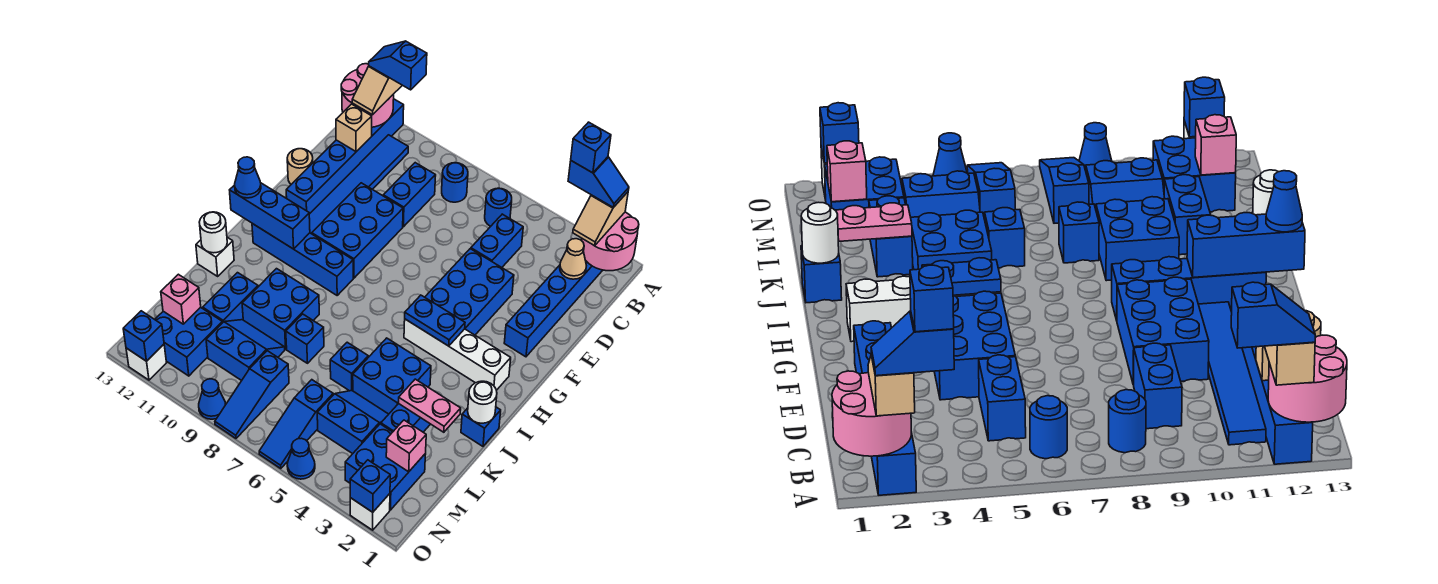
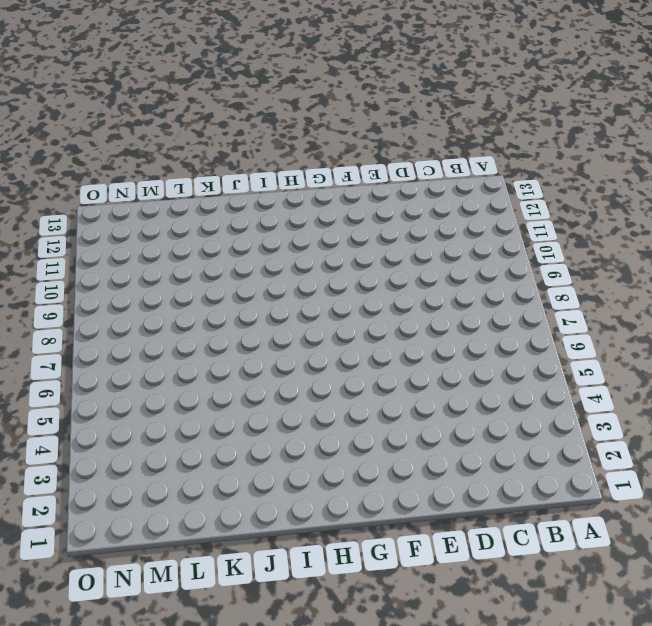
none -> blue 1x6 brick [504,261,603,357]
none -> blue 1x6 brick [286,99,404,214]
none -> blue 1x1 round brick [485,188,512,226]
none -> blue 1x1 round brick [442,163,468,202]

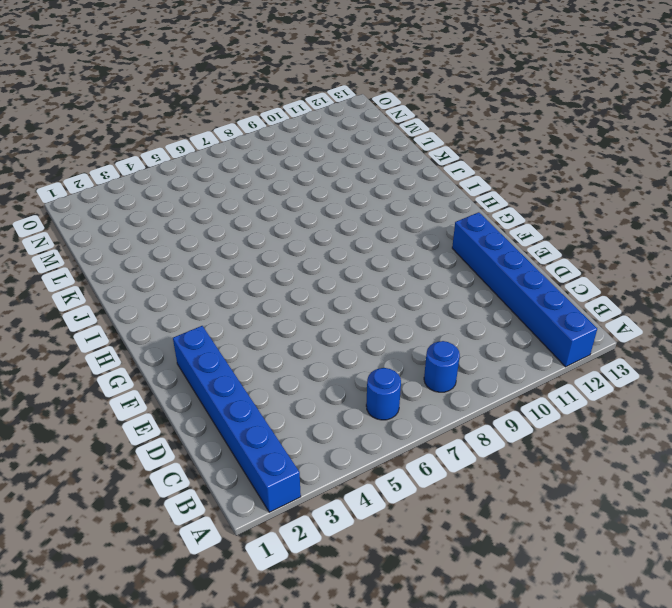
none -> blue 1x6 tile [309,135,408,234]
none -> blue 1x2 brick [471,214,523,267]
none -> blue 1x2 brick [383,163,436,227]
none -> blue 2x3 brick [425,249,514,335]

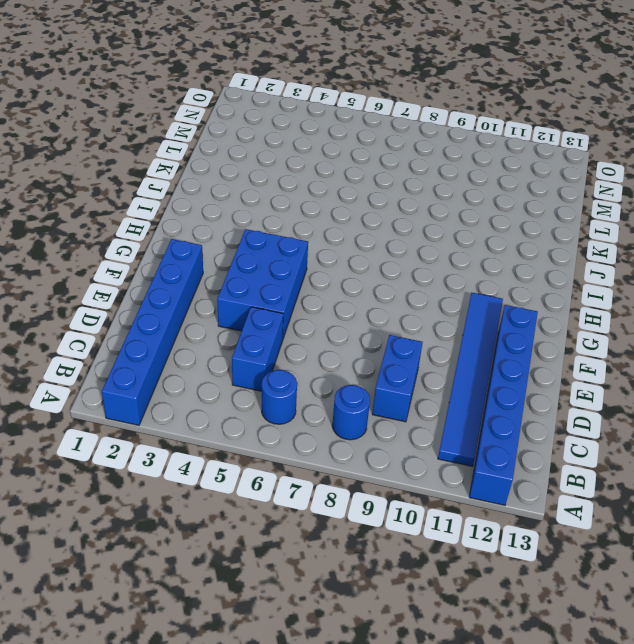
none -> blue 2x3 brick [312,183,403,278]
none -> tan 1x1 round brick [287,149,313,184]
none -> white 1x4 brick [404,319,511,390]
none -> blue 1x4 brick [252,224,353,295]

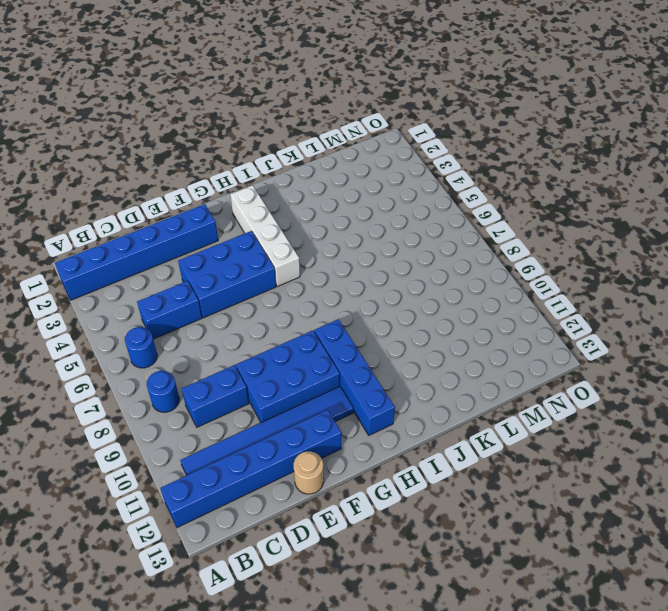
none -> blue 1x1 brick [461,407,501,446]
none -> blue 2x2 brick [353,338,431,414]
none -> blue 2x2 brick [242,269,319,349]
none -> white 1x1 brick [196,237,234,276]

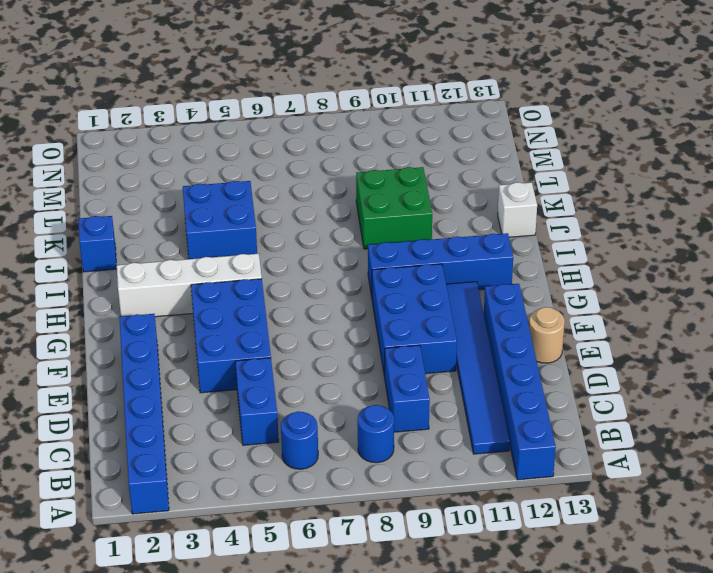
green 2x2 brick [356,167,432,249] -> blue 2x2 brick [242,269,319,349]
none -> blue 1x2 brick [381,404,430,432]
none -> blue 1x1 brick [330,342,368,391]
none -> blue 1x1 brick [286,314,324,363]
none -> blue 1x2 brick [203,273,258,323]

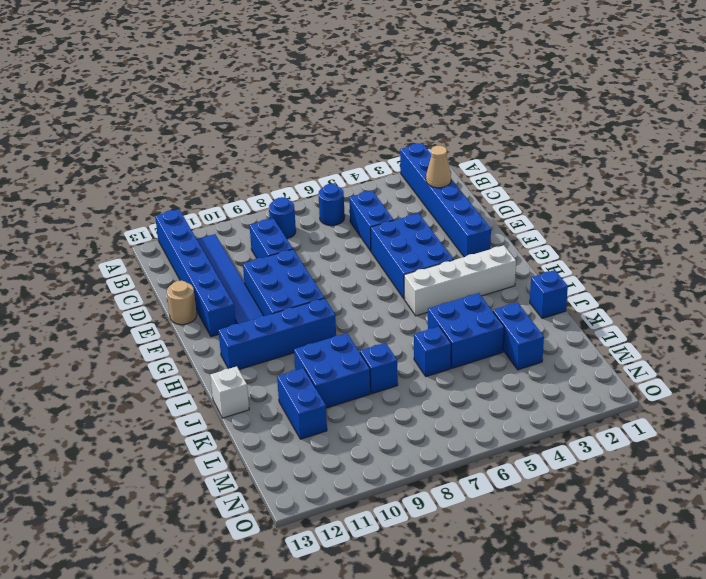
none -> blue 2x2 slope [317,391,389,454]
none -> blue 2x2 slope [206,320,285,381]
none -> blue 2x2 brick [345,424,426,510]
none -> blue 1x3 slope [259,380,333,468]

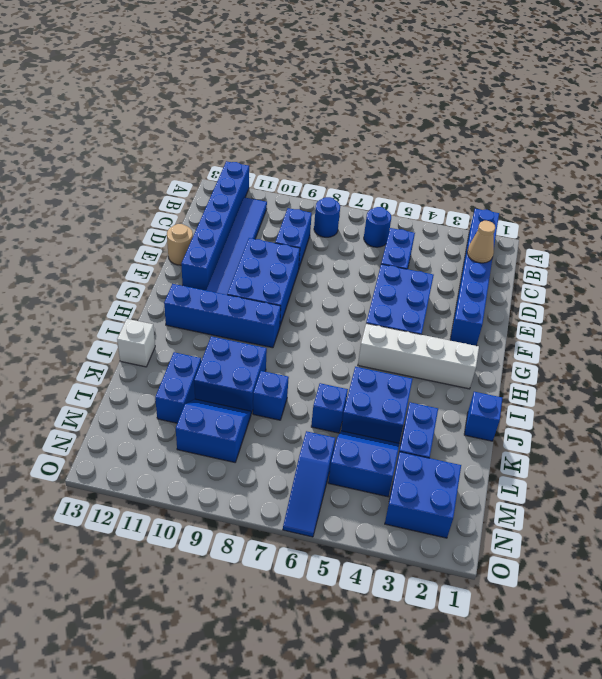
none -> blue 1x3 slope [215,351,289,438]
none -> blue 2x2 brick [155,307,222,376]
none -> white 1x1 brick [350,494,390,530]
none -> blue 1x1 cone [287,438,315,479]

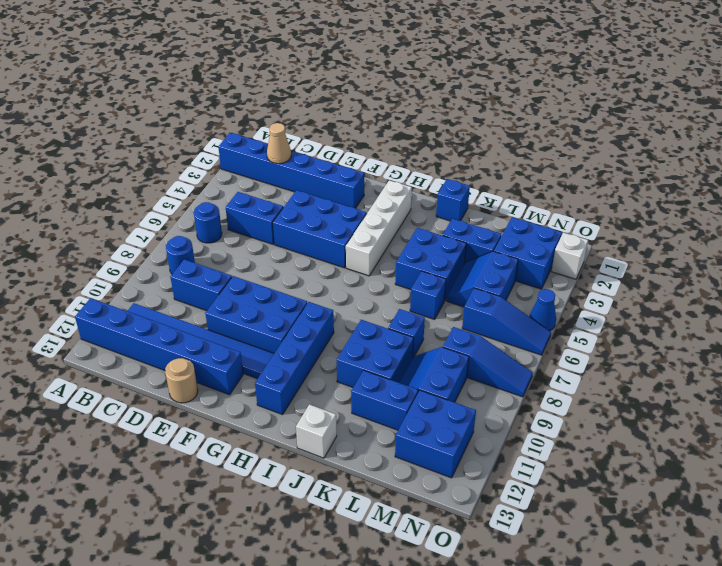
none -> blue 1x1 cone [199,379,225,419]
none -> white 1x1 brick [126,344,166,380]
none -> pink 2x2 round brick [582,212,639,271]
none -> pink 2x2 round brick [341,64,394,127]

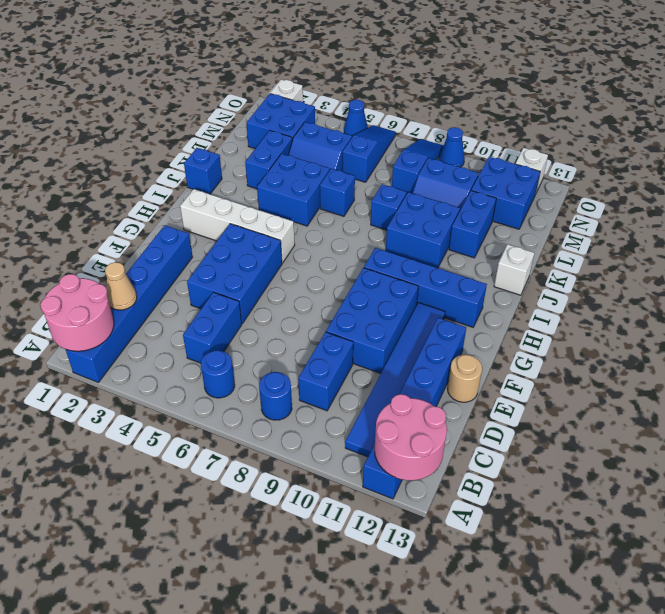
none -> tan 1x1 brick [336,104,372,152]
none -> blue 1x2 plate [405,295,465,346]
none -> blue 1x3 brick [230,183,310,249]
none -> white 1x1 round brick [468,381,497,423]

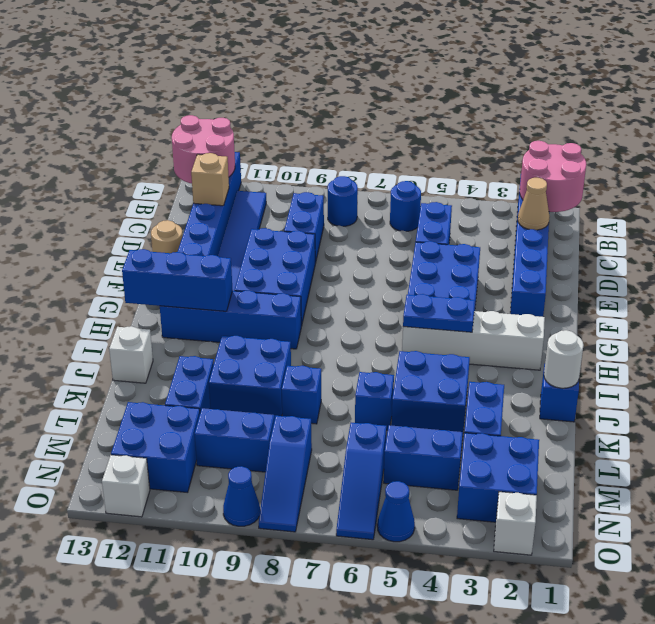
none -> white 1x1 round brick [199,212,227,253]
none -> pink 1x2 plate [398,379,461,432]
none -> pink 1x1 brick [386,420,426,472]
none -> pink 1x1 brick [161,274,201,324]

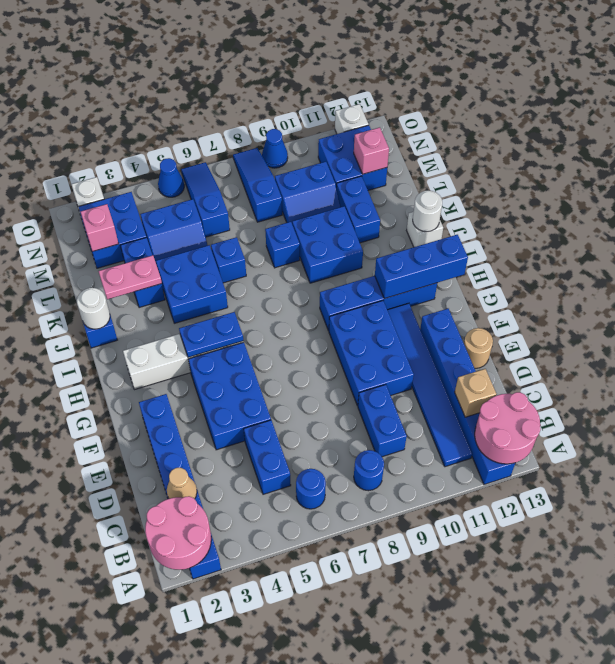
none -> blue 1x1 brick [350,460,390,512]
none -> blue 1x1 brick [123,311,164,361]
none -> tan 1x2 slope [573,192,628,246]
none -> tan 1x2 slope [352,66,402,115]

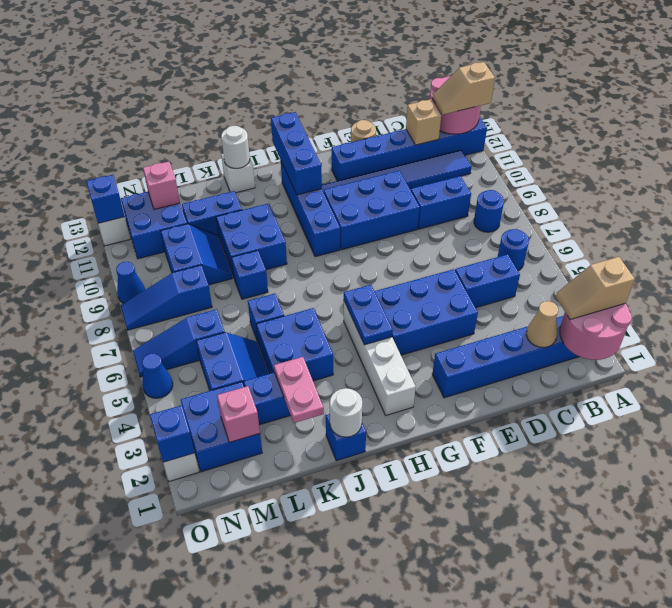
none -> blue 1x1 cone [235,157,261,198]
none -> blue 1x2 slope [568,157,629,207]
none -> blue 1x2 slope [369,41,427,90]
none -> blue 1x1 brick [571,122,611,173]

